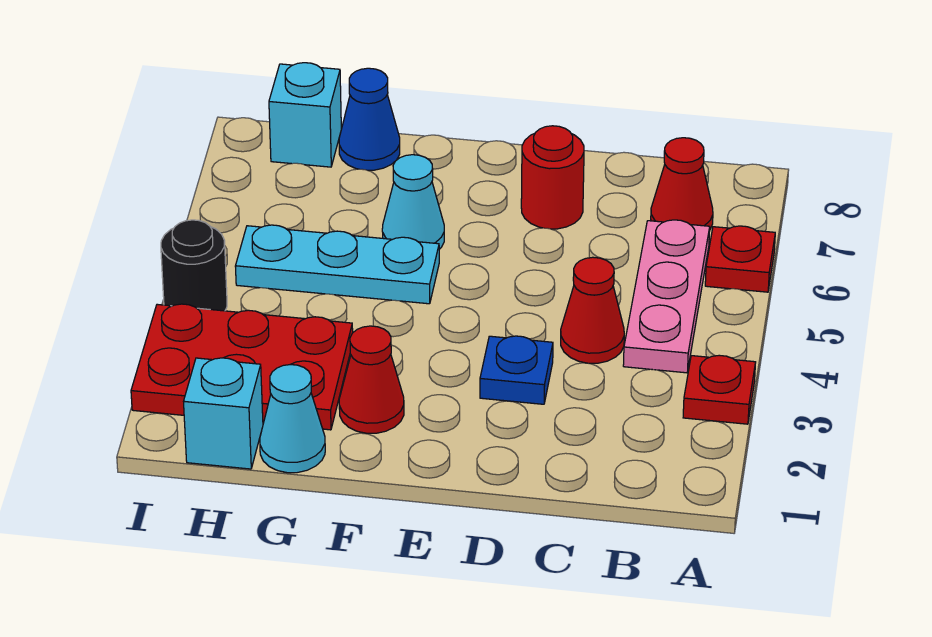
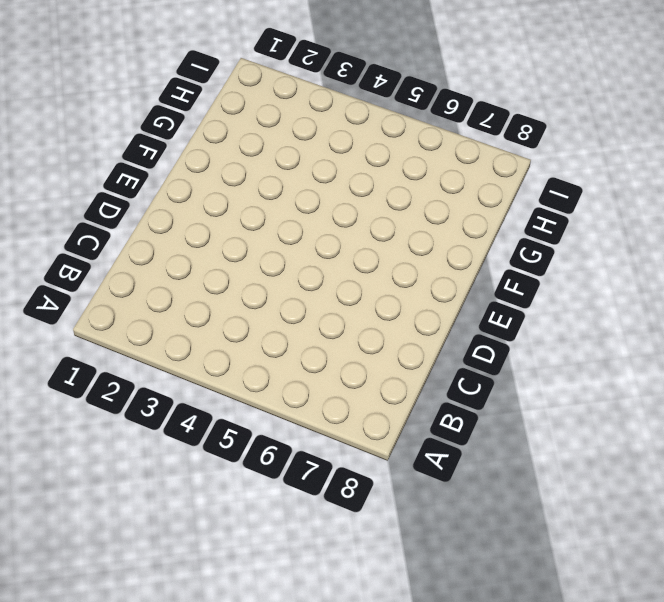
none -> red 1x1 plate [683,355,756,424]
none -> red 1x1 plate [705,226,775,292]
none -> pink 1x3 plate [623,220,710,373]

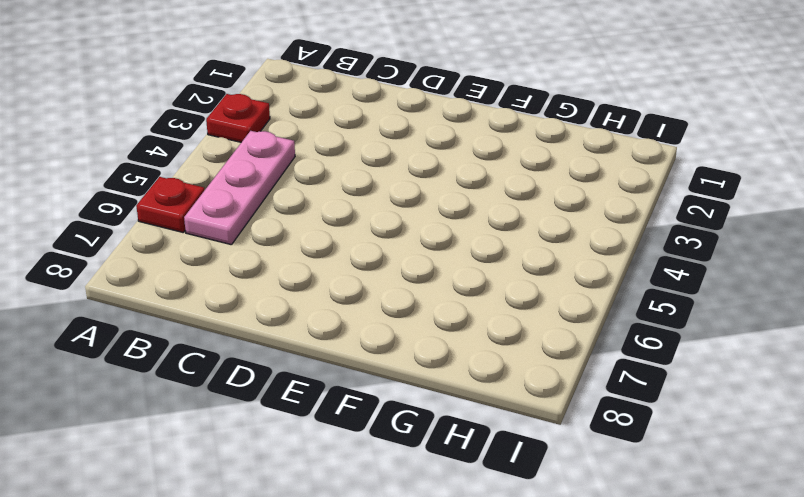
none -> red 1x1 cone [651,138,713,229]
none -> red 1x1 cone [561,257,624,363]
none -> blue 1x1 plate [480,336,553,404]

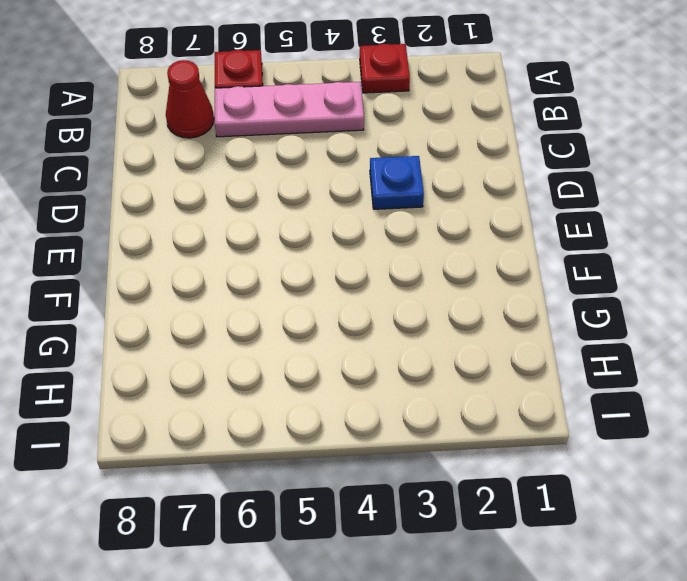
none -> red 1x1 cone [561,257,624,363]
none -> red 1x1 round brick [521,126,584,229]
none -> red 1x1 cone [339,326,404,433]

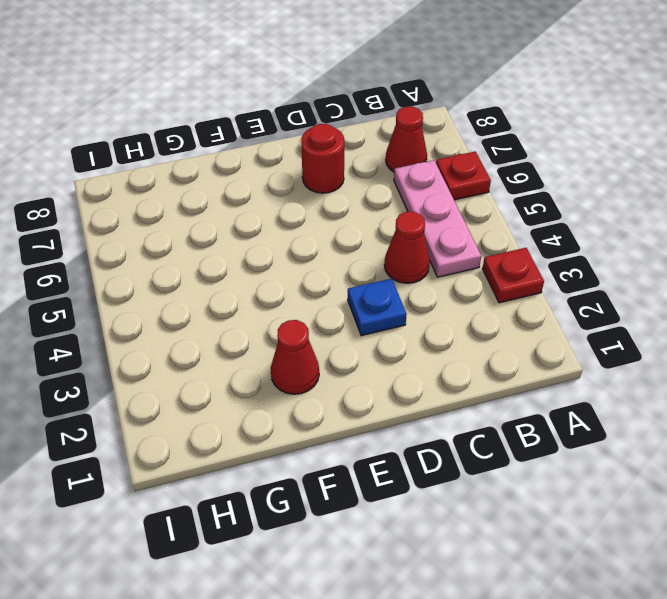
none -> cyan 1x3 plate [235,225,439,304]
none -> cyan 1x1 cone [382,155,444,249]
none -> cyan 1x1 cone [260,365,325,473]

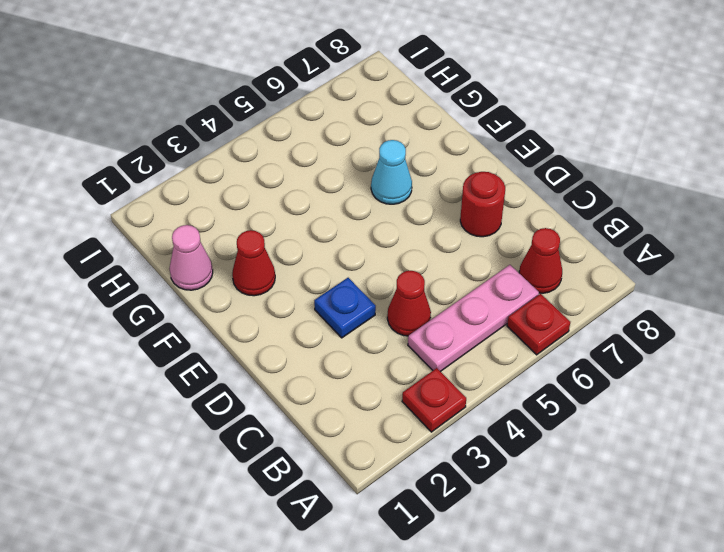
pink 1x1 cone [169,225,213,290] -> cyan 1x1 cone [260,365,325,473]
none -> cyan 1x3 plate [235,225,439,304]
none -> red 2x3 plate [131,304,353,430]
none -> blue 1x1 cone [339,68,400,170]

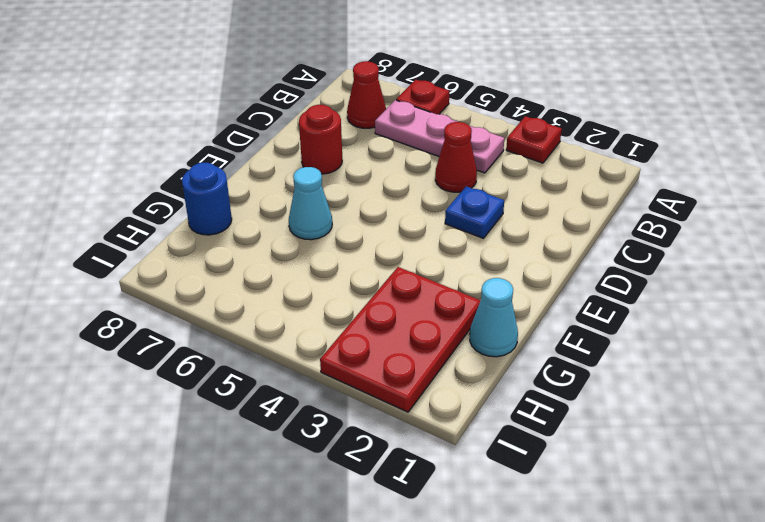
blue 1x1 round brick [182,163,232,235] -> blue 1x1 cone [339,68,400,170]
none -> red 1x1 cone [339,326,404,433]
none -> cyan 1x3 plate [235,225,439,304]
none -> cyan 1x1 brick [184,358,263,469]

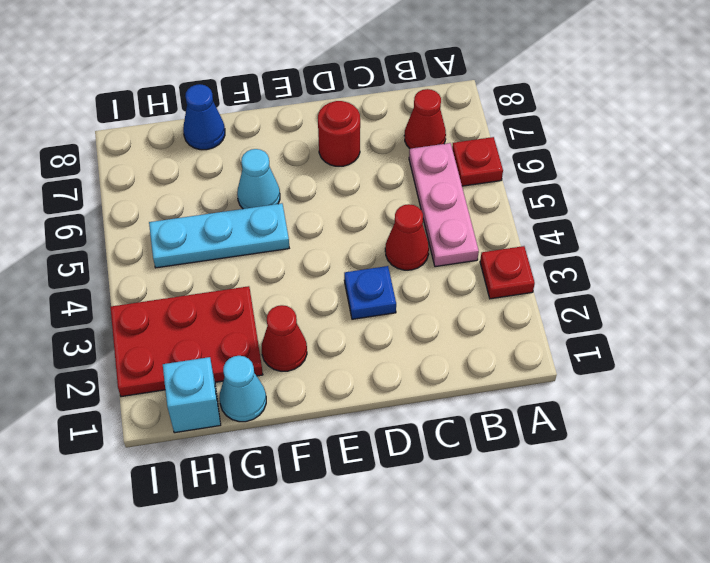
none -> cyan 1x1 brick [269,63,341,167]
none -> black 1x1 round brick [161,220,227,311]

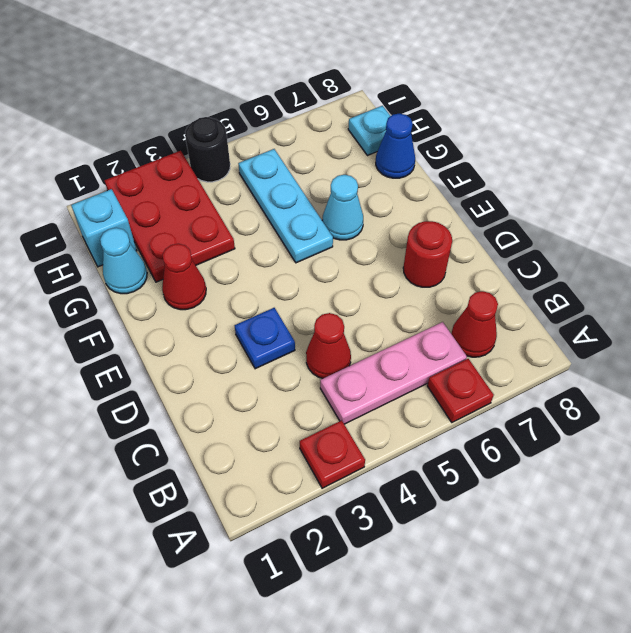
cyan 1x1 plate [348,106,390,156] -> cyan 1x1 brick [269,63,341,167]

